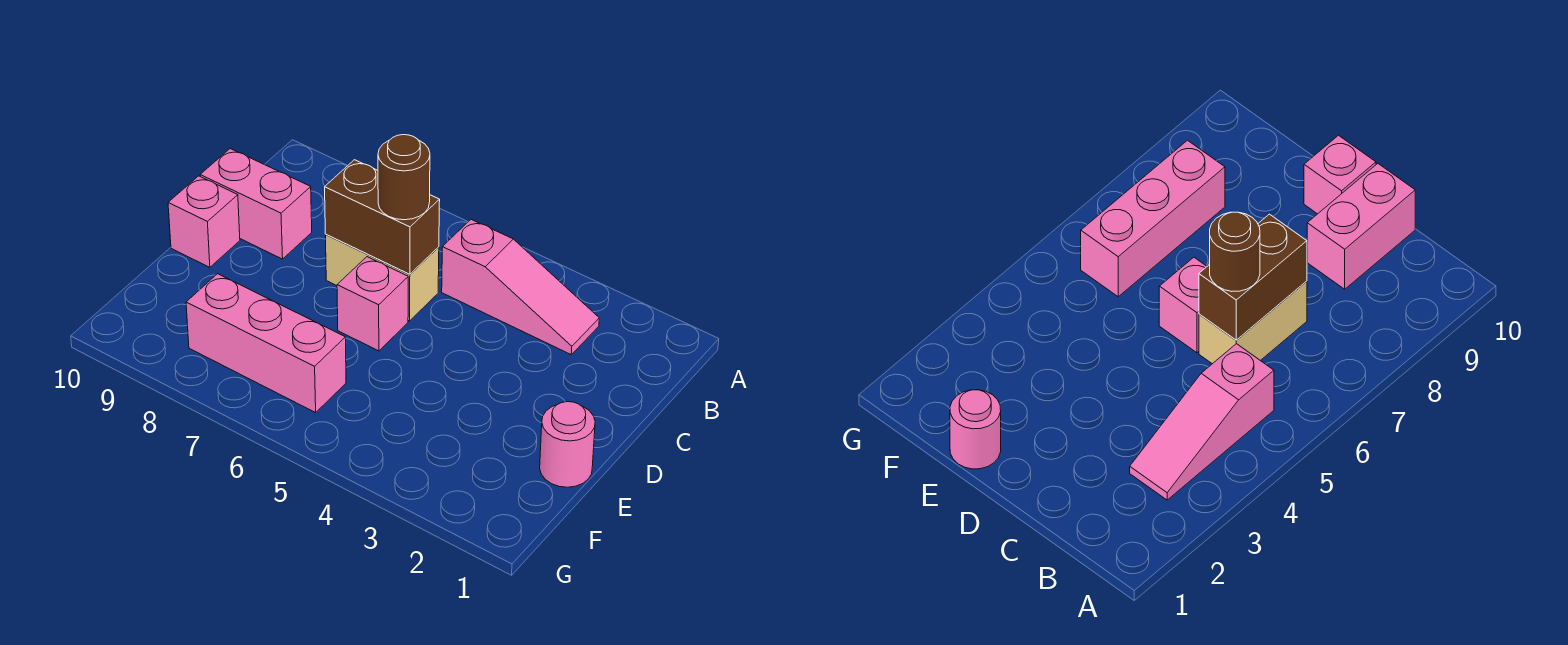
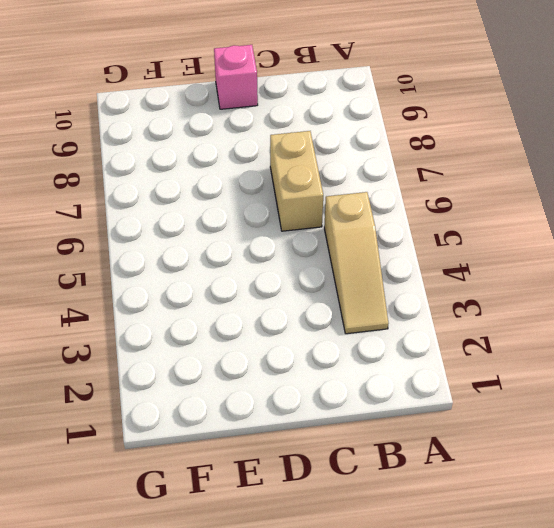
tan 1x3 slope [324,192,388,334] -> pink 1x3 slope [442,220,599,354]
none -> pink 1x2 brick [200,149,312,259]
none -> pink 1x1 brick [337,257,408,351]

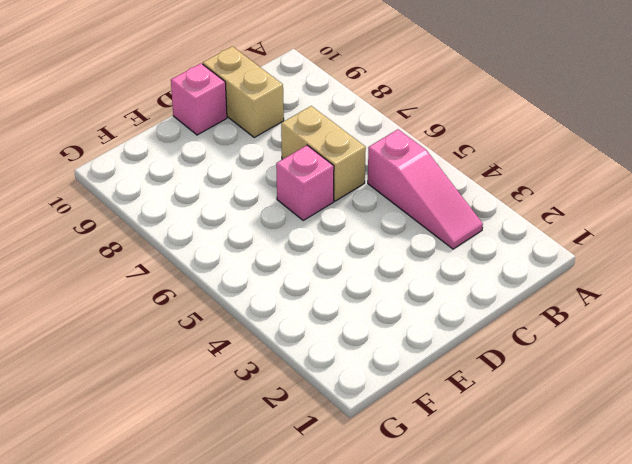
tan 1x2 brick [203,46,284,137] -> pink 1x2 brick [200,149,312,259]
none -> pink 1x1 round brick [540,402,595,487]
none -> pink 1x3 brick [186,274,346,413]

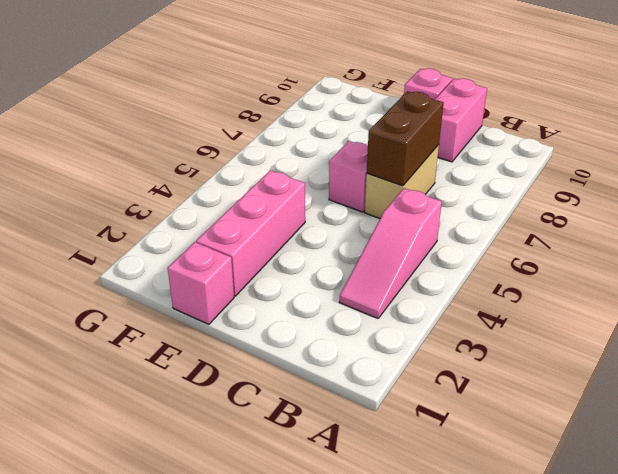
pink 1x1 brick [168,242,234,324] -> pink 1x1 round brick [540,402,595,487]
pink 1x3 brick [196,170,305,296] -> pink 1x3 brick moved to [186,274,346,413]
none -> brown 1x1 round brick [378,135,430,220]

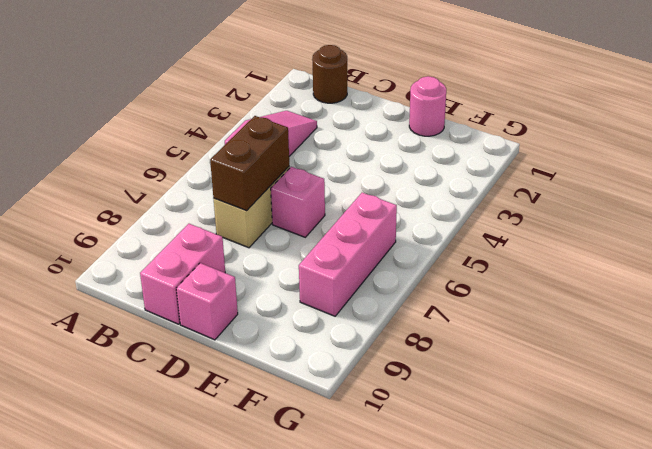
brown 1x1 round brick [312,45,347,103] -> brown 1x1 round brick moved to [378,135,430,220]

